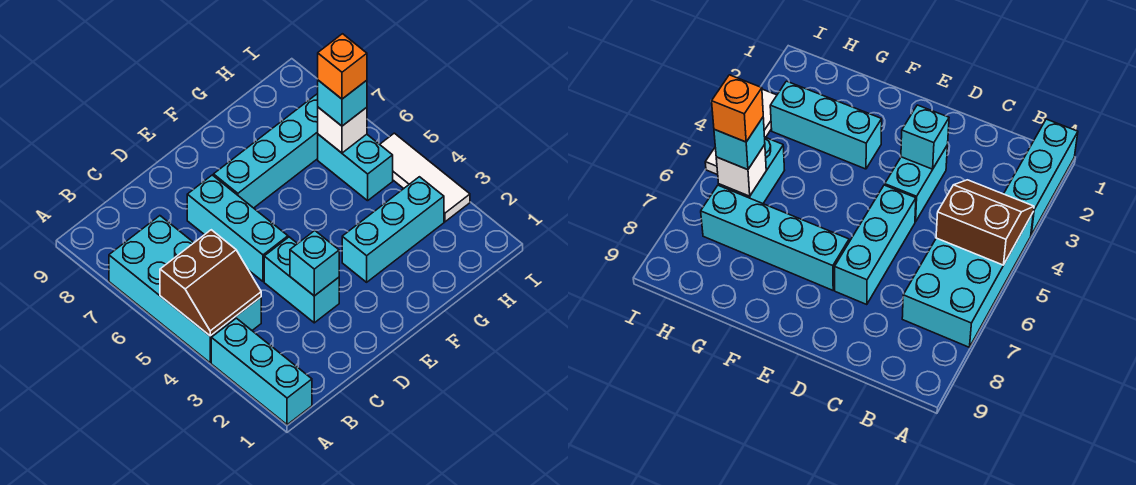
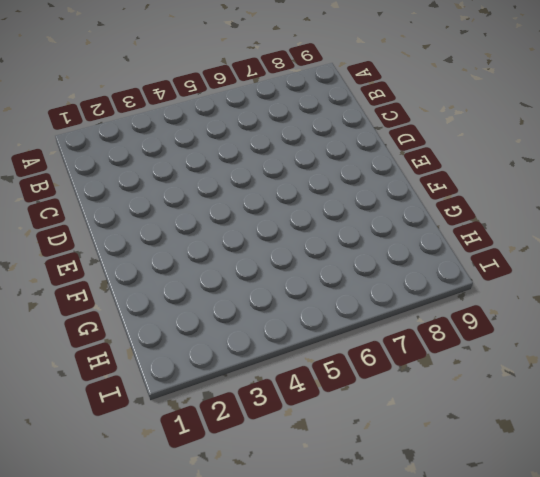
none -> cyan 1x3 brick [211,318,312,425]
none -> cyan 2x4 brick [109,216,261,363]
none -> cyan 1x2 brick [264,237,339,323]

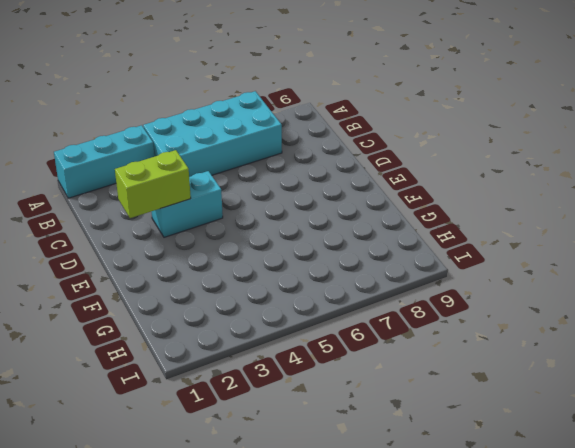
lime 1x2 brick [115,150,191,218] -> cyan 1x1 brick [290,231,339,296]
none -> cyan 1x3 brick [187,175,288,281]
none -> cyan 1x4 brick [214,94,318,208]
none -> cyan 1x3 brick [342,177,444,282]

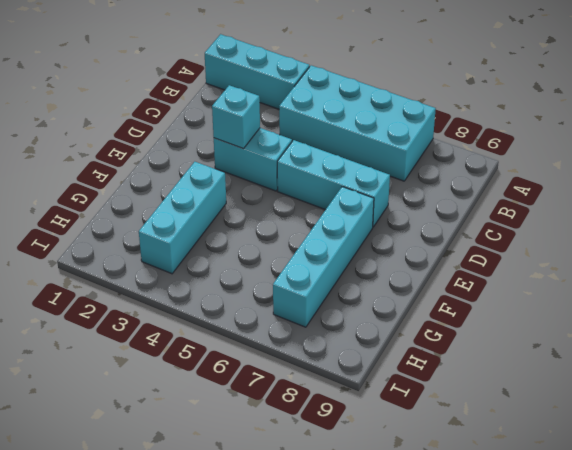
none -> cyan 1x2 brick [318,134,393,201]
none -> white 1x3 tile [380,133,470,222]
none -> brown 2x2 slope [160,230,261,336]

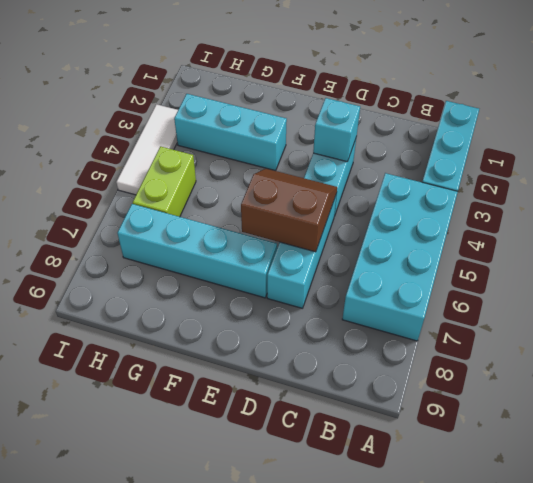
brown 2x2 slope [241,169,337,252] -> brown 2x2 slope moved to [160,230,261,336]
lime 1x2 brick [133,146,196,217] -> cyan 1x2 brick [318,134,393,201]
none -> white 1x1 brick [318,107,367,153]
none -> cyan 1x1 brick [318,80,367,126]
none -> orange 1x1 brick [318,34,367,99]

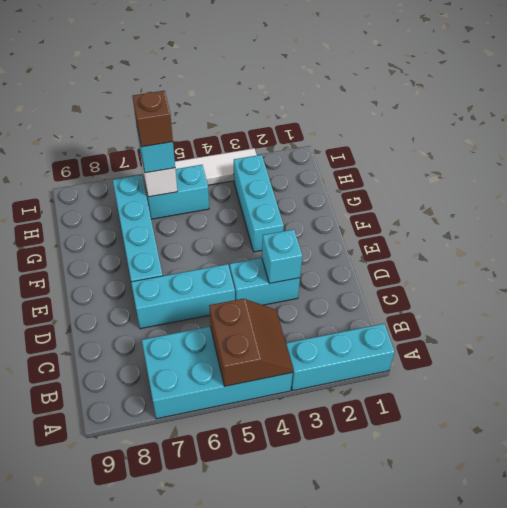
brown 1x1 brick [132,91,173,147] -> orange 1x1 brick [318,34,367,99]

